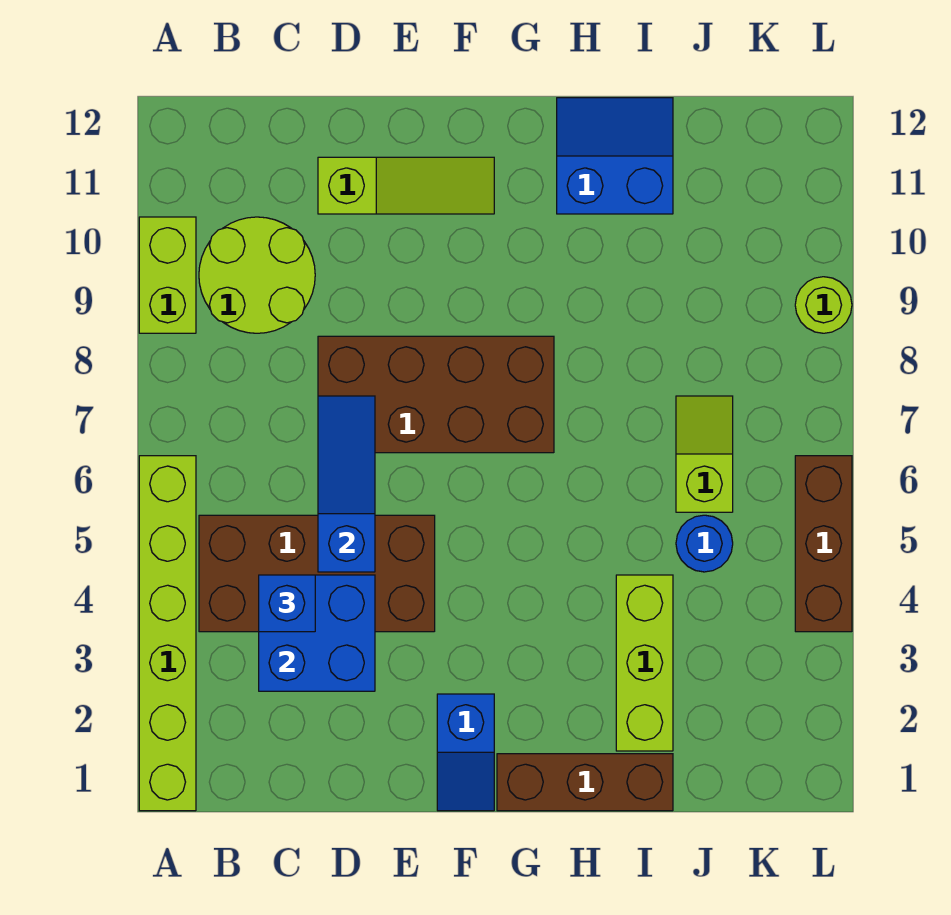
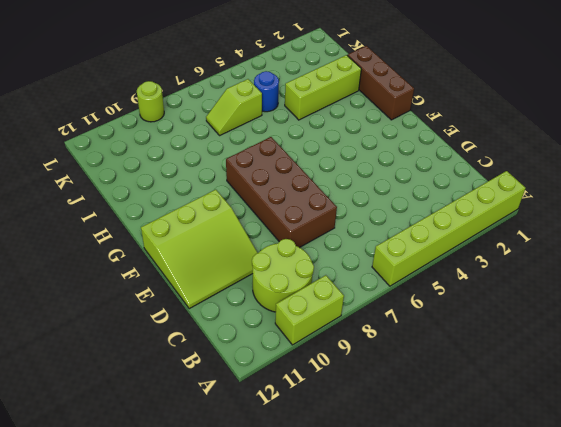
lime 3x3 slope [141,190,258,309] -> lime 1x3 slope [318,157,494,214]
none -> brown 2x4 brick [199,515,435,632]
none -> blue 1x2 slope [437,694,494,811]
none -> blue 2x2 slope [557,98,673,214]

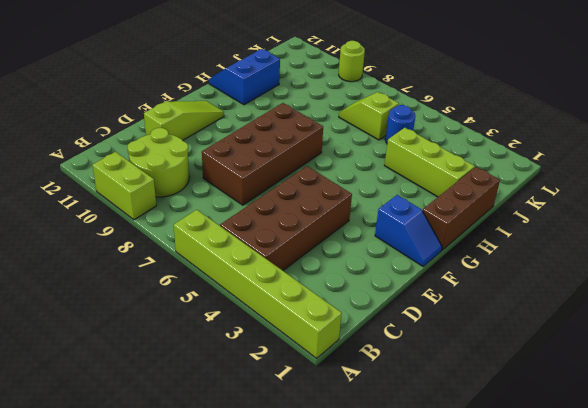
none -> brown 1x3 brick [795,456,852,632]
none -> blue 2x2 brick [259,575,375,691]
none -> blue 1x3 slope [318,396,375,572]

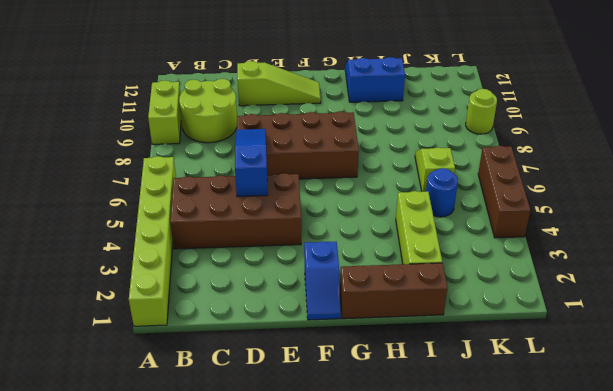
none -> blue 2x2 brick [259,575,375,691]
none -> blue 1x1 brick [259,575,315,632]

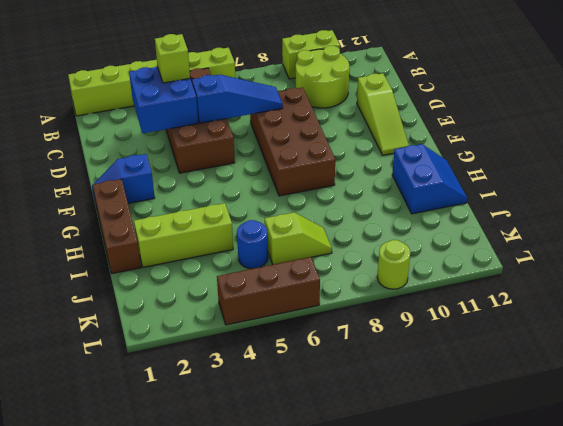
lime 1x1 brick [155,34,190,83] -> blue 1x1 brick [259,575,315,632]

